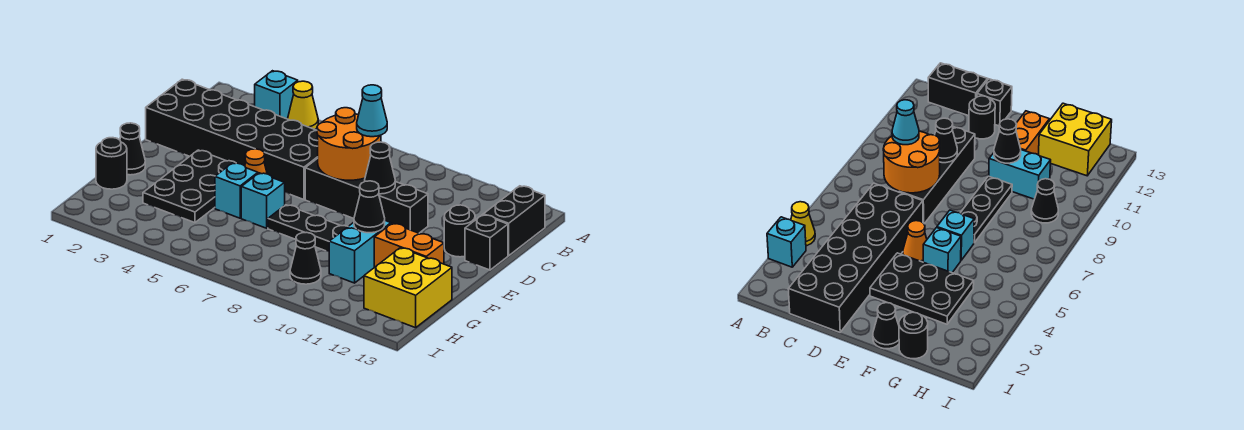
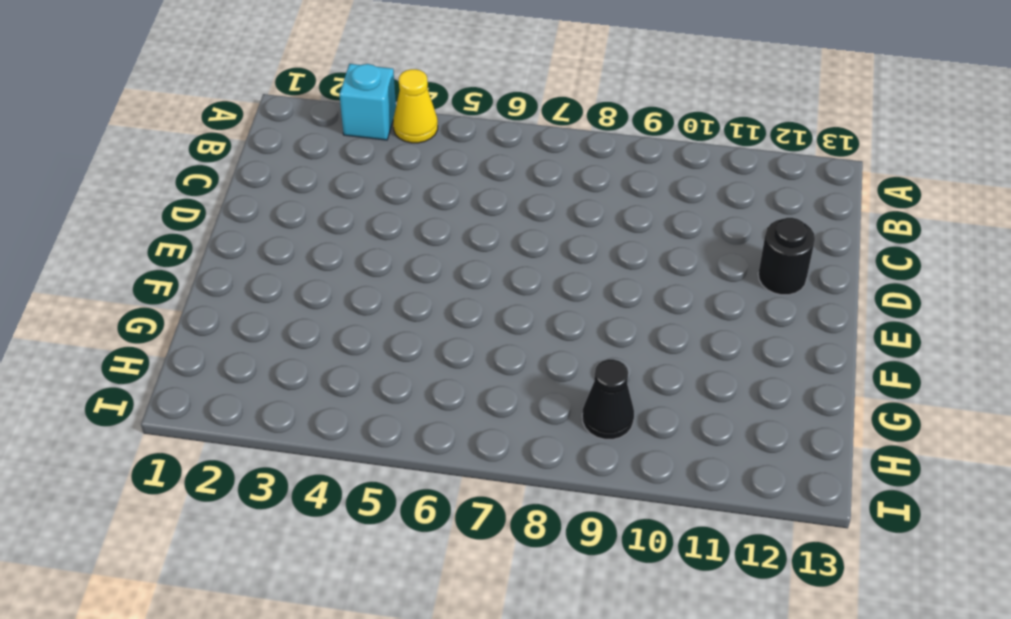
none -> black 1x2 brick [483,186,545,256]
none -> black 2x6 brick [146,79,318,200]
none -> black 1x4 brick [305,158,428,233]

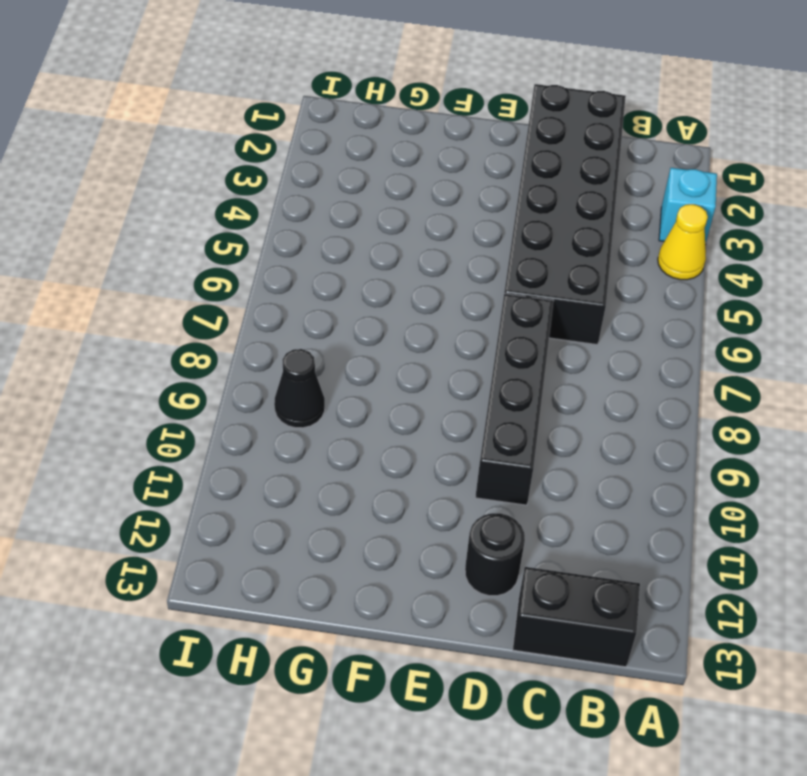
none -> black 1x1 brick [465,215,508,270]
none -> black 2x3 plate [143,150,236,223]
none -> orange 1x1 cone [245,149,267,174]

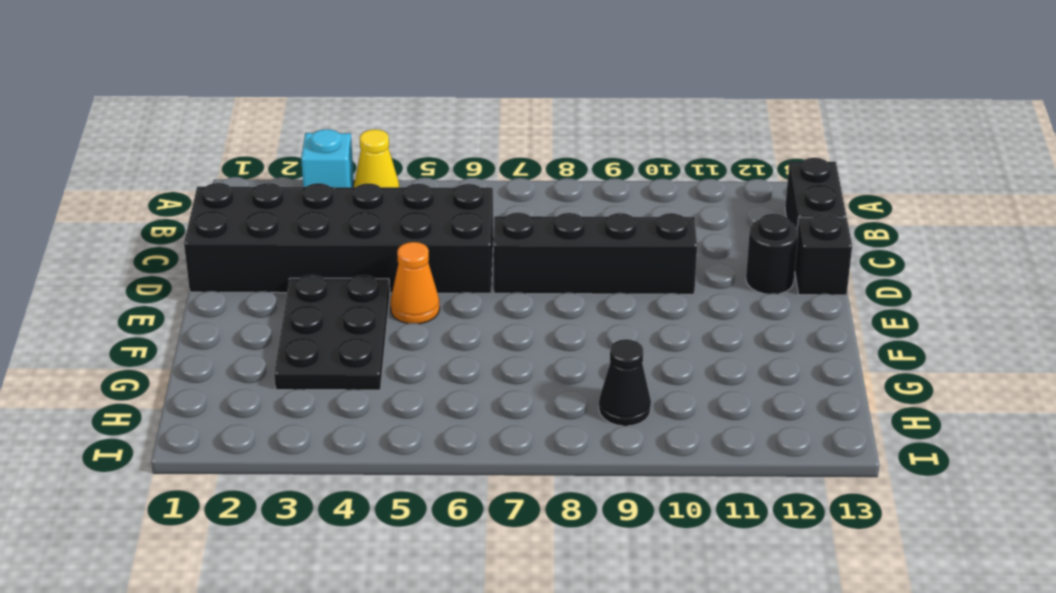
none -> black 1x1 cone [120,123,145,175]
none -> cyan 1x1 brick [215,163,258,218]
none -> cyan 1x1 brick [241,173,285,228]

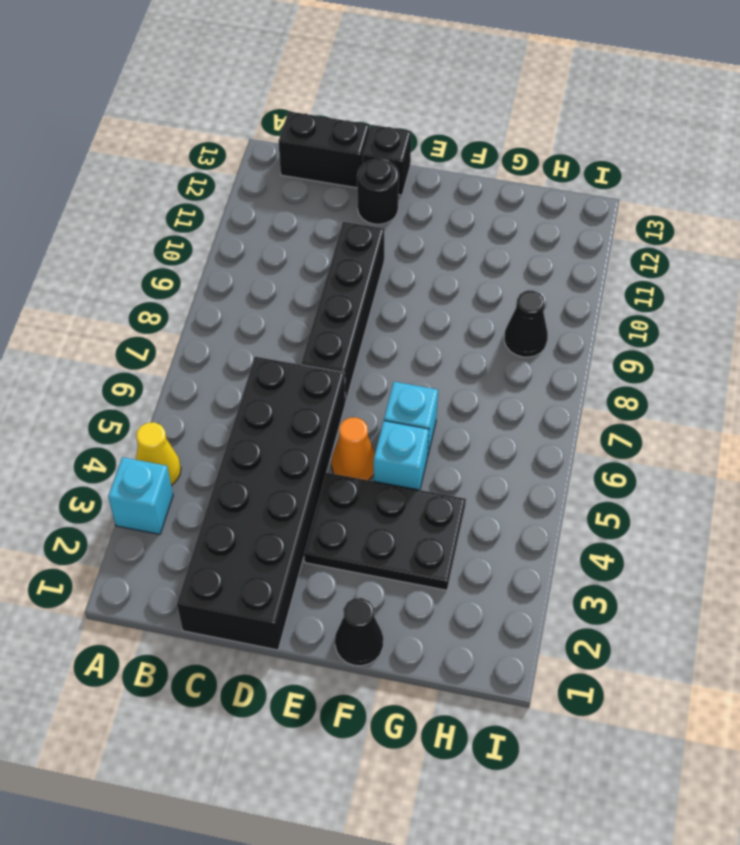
none -> black 1x3 plate [268,205,348,251]
none -> cyan 1x2 brick [329,221,391,283]
none -> orange 1x2 brick [374,223,444,267]

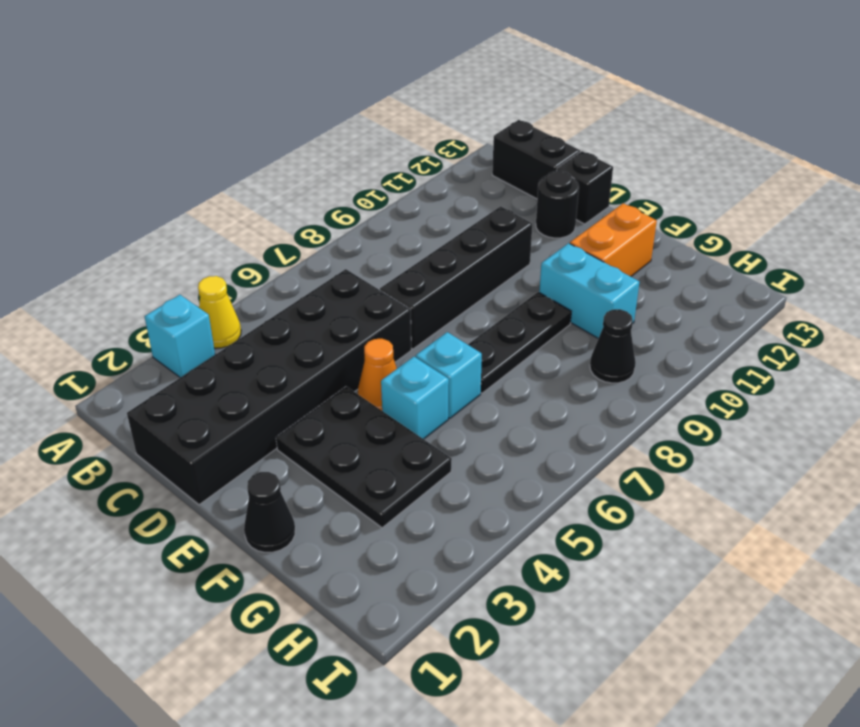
none -> black 1x1 round brick [96,138,127,189]
none -> yellow 2x2 brick [364,248,452,328]
none -> orange 2x2 round brick [317,108,381,180]

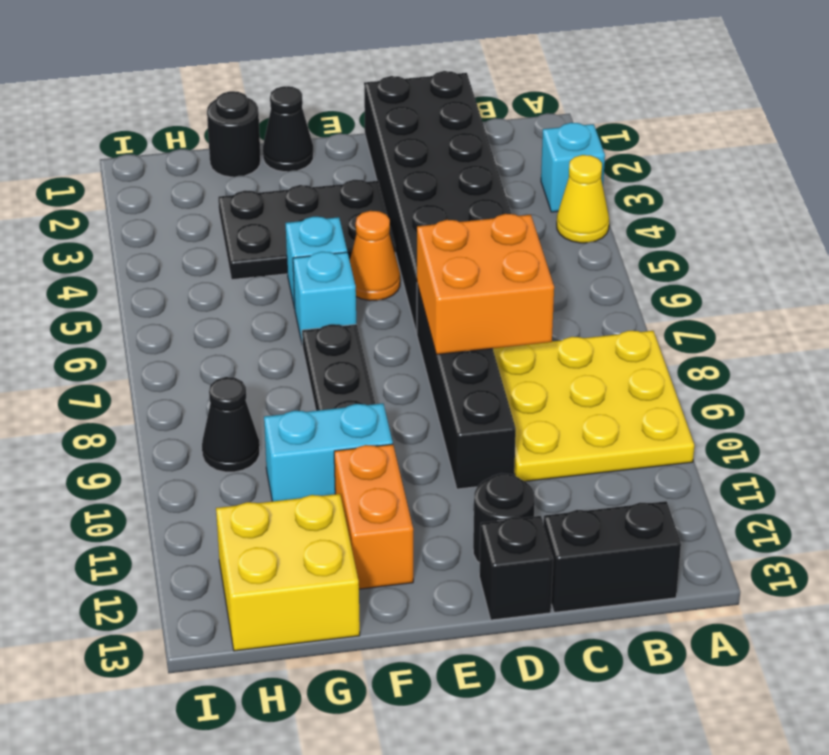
yellow 3x3 plate [493,331,694,481] -> none
orange 2x2 brick [417,214,554,354] -> orange 2x2 round brick [317,108,381,180]
none -> black 1x1 cone [365,142,395,194]
none -> black 1x1 cone [354,181,385,233]
none -> cyan 1x1 cone [357,85,387,137]

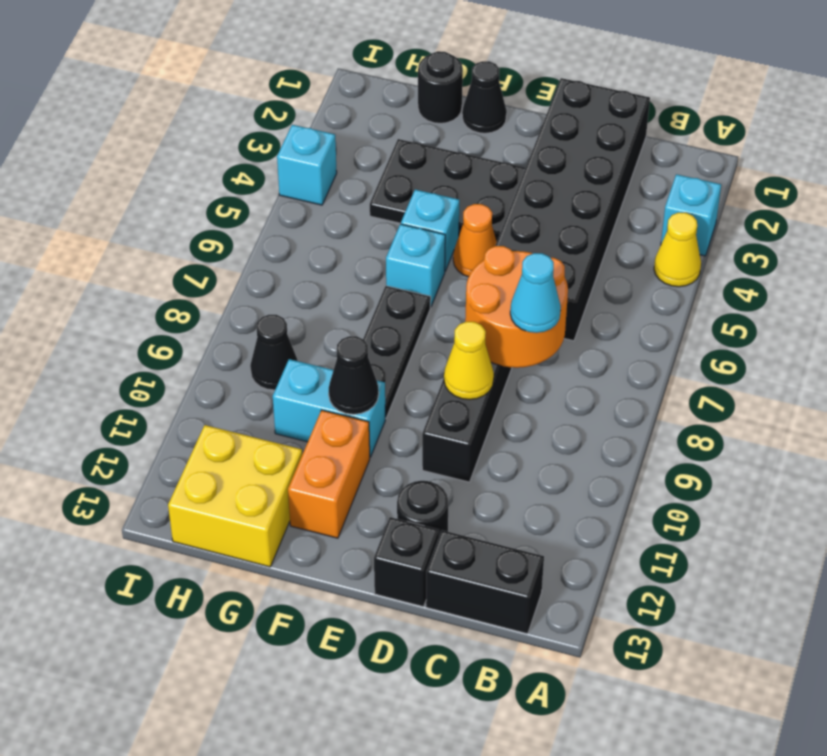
yellow 1x1 cone [444,322,494,400] -> black 1x1 cone [365,142,395,194]
cyan 1x1 brick [277,125,337,205] -> none

